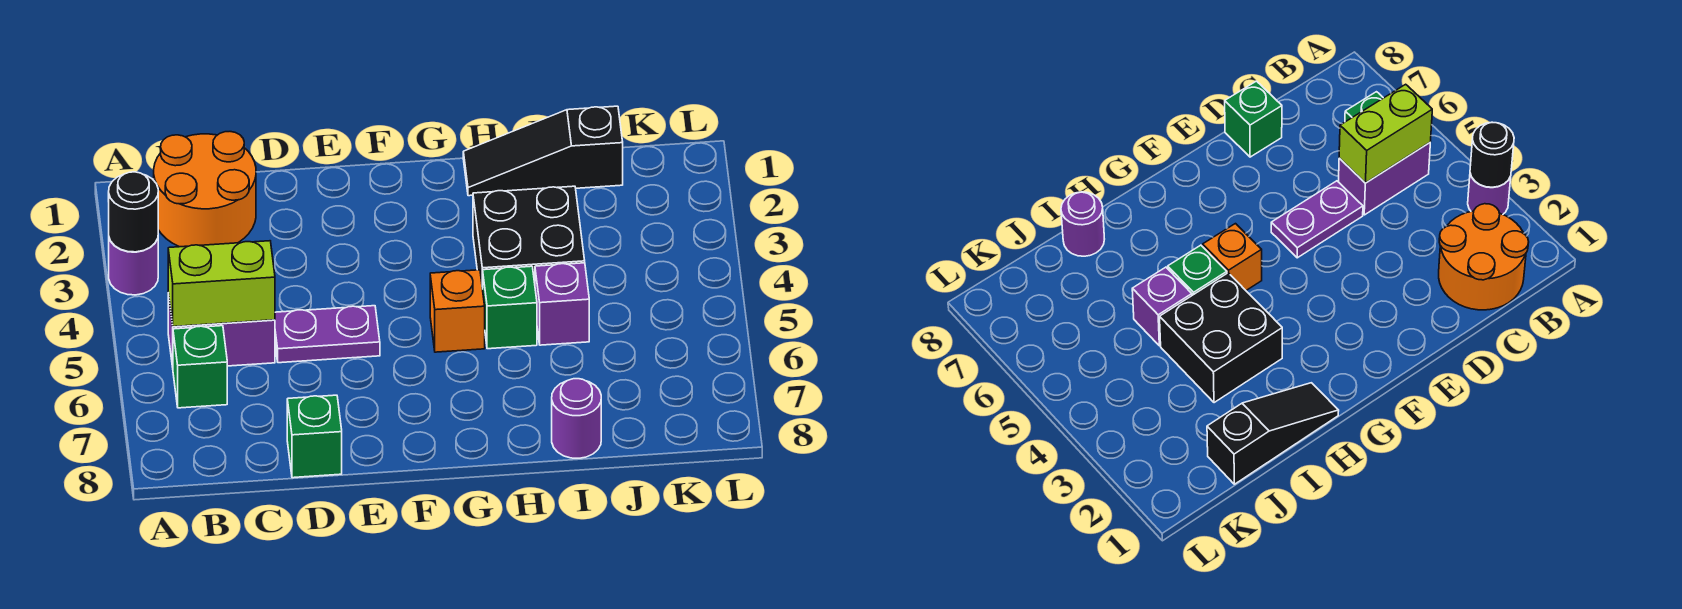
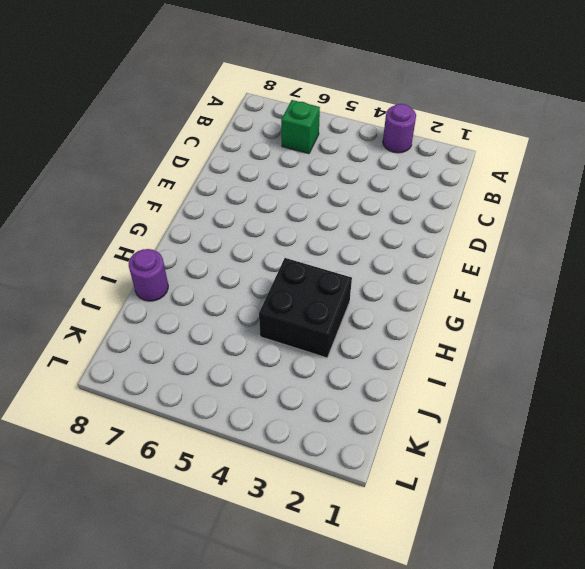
none -> orange 2x2 round brick [154,132,256,247]
none -> purple 1x2 brick [168,293,275,367]
none -> purple 1x2 plate [275,306,380,363]

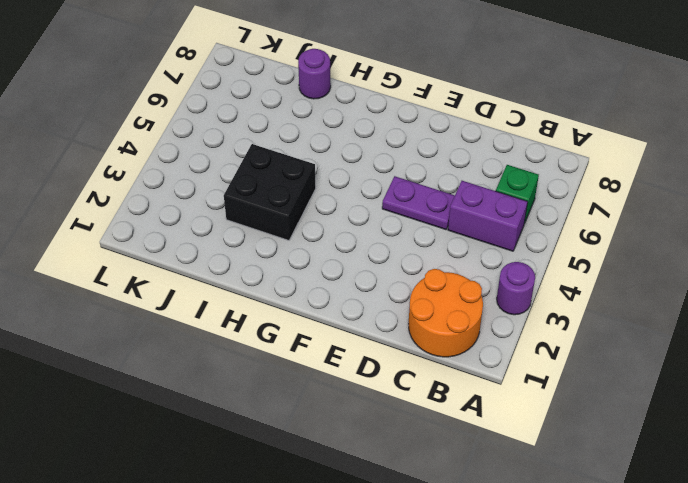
none -> green 1x1 brick [287,395,342,478]
none -> orange 1x1 brick [430,270,485,352]
none -> black 1x3 slope [463,106,623,196]

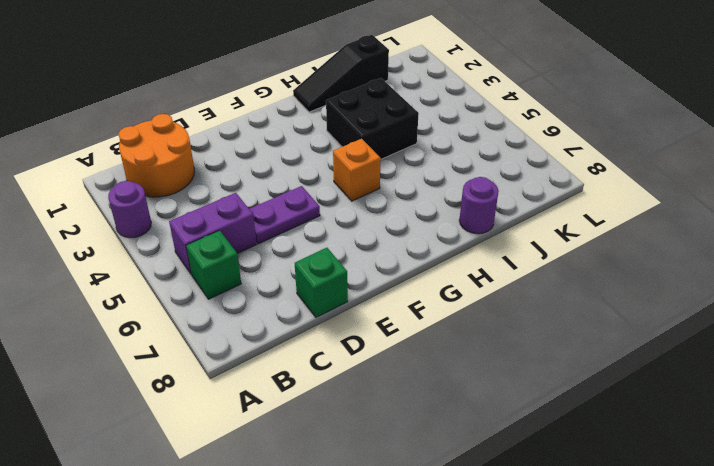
none -> green 1x1 brick [483,266,537,349]
none -> purple 1x1 brick [535,263,589,345]
none -> black 1x1 round brick [108,172,158,252]

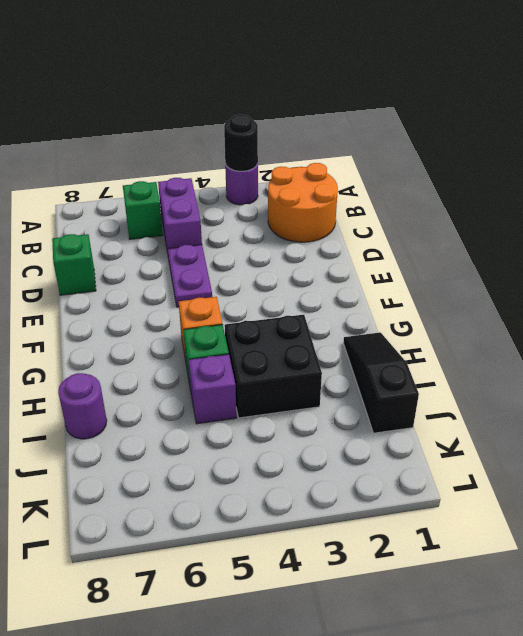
none -> lime 1x2 brick [168,241,275,327]

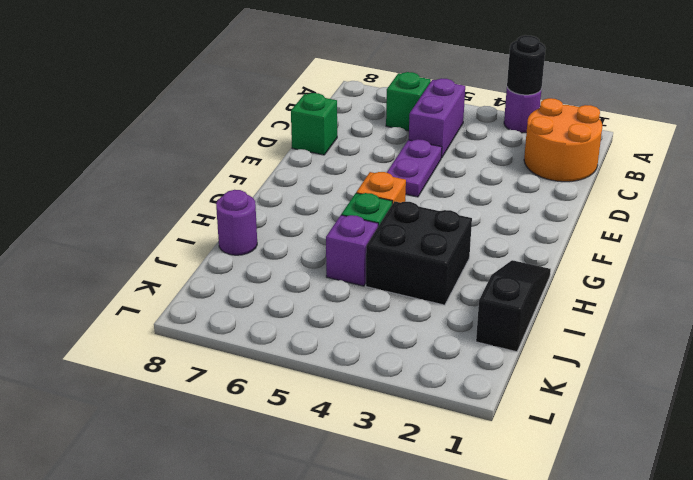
none -> lime 1x2 brick [168,241,275,327]

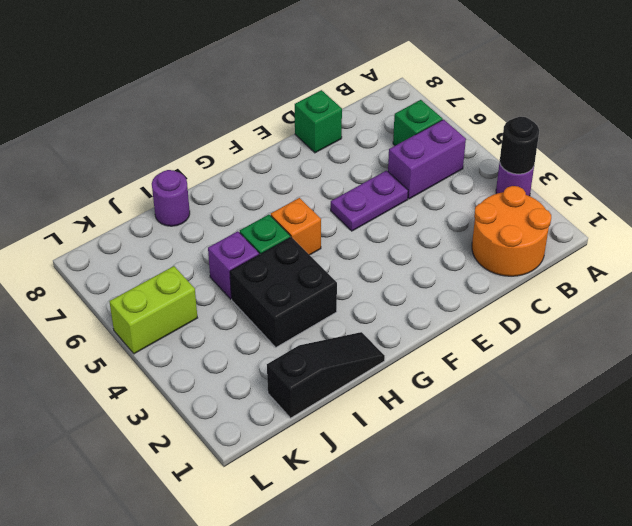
lime 1x2 brick [109,266,197,354] -> lime 1x2 brick moved to [168,241,275,327]

